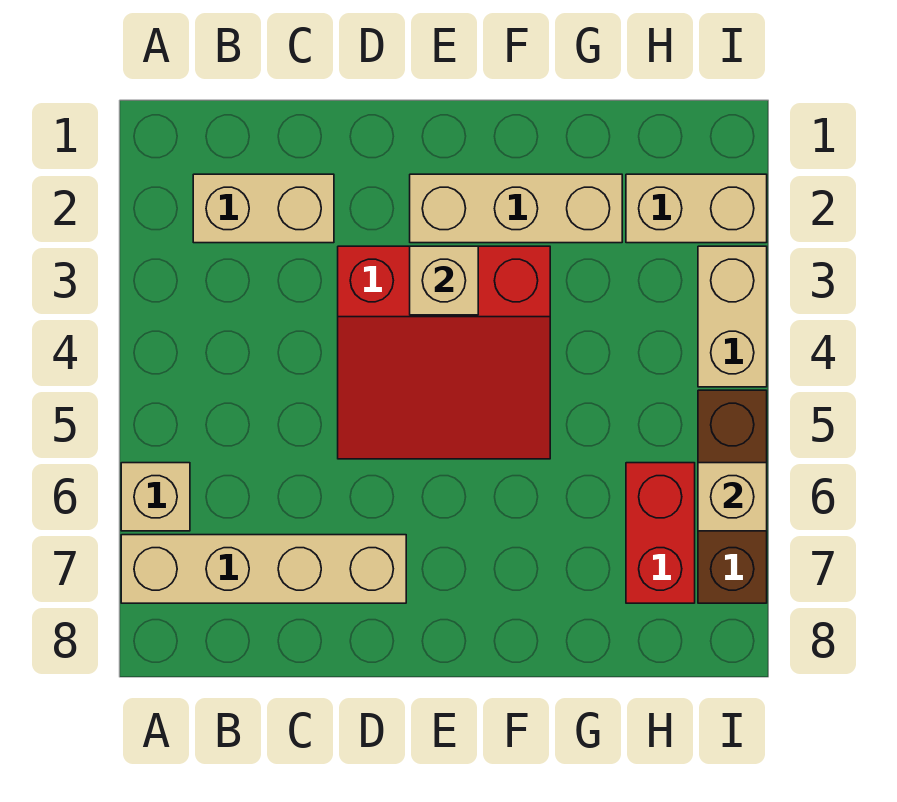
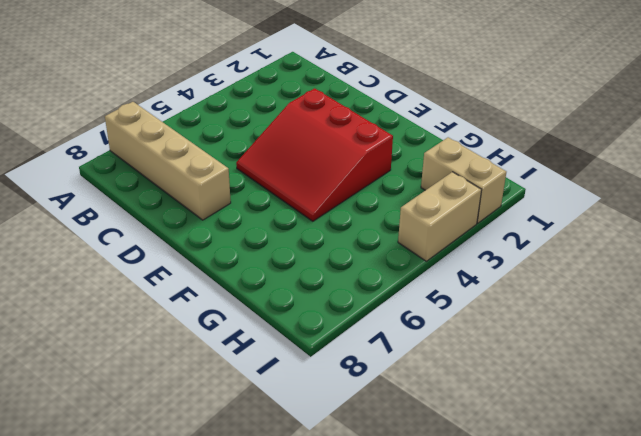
none -> tan 1x1 brick [121,463,190,531]
none -> tan 1x2 brick [193,174,334,243]

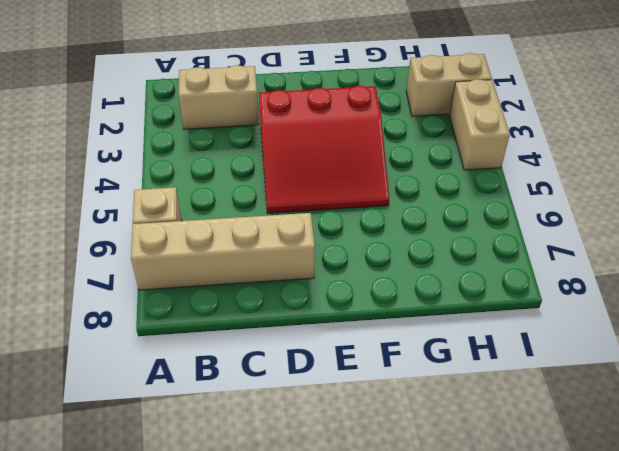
none -> tan 1x3 brick [410,174,622,243]
none -> red 1x2 brick [626,463,695,603]

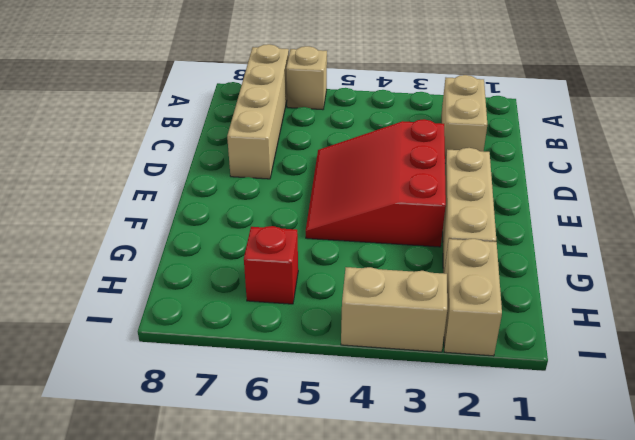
red 1x1 brick [244,226,298,304] -> red 1x2 brick [626,463,695,603]
none -> brown 1x3 brick [698,390,767,603]
none -> tan 1x1 brick [410,246,478,315]

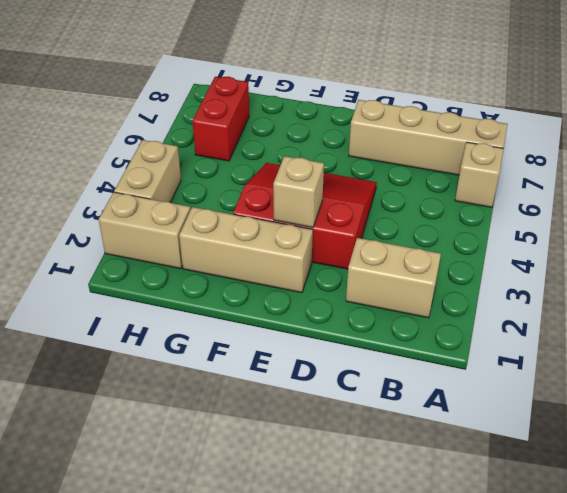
none -> brown 1x3 brick [698,390,767,603]
none -> tan 1x1 brick [698,463,767,531]

